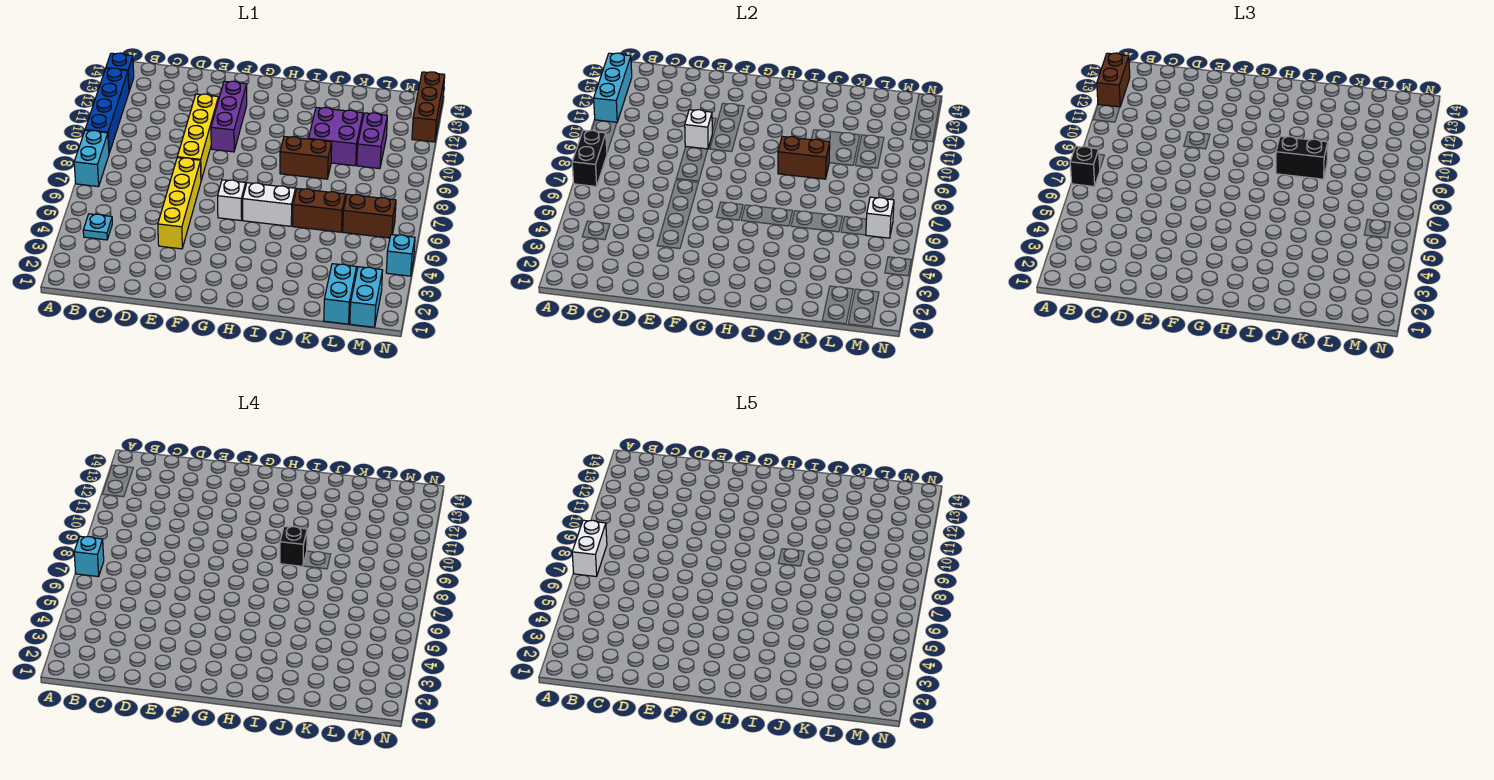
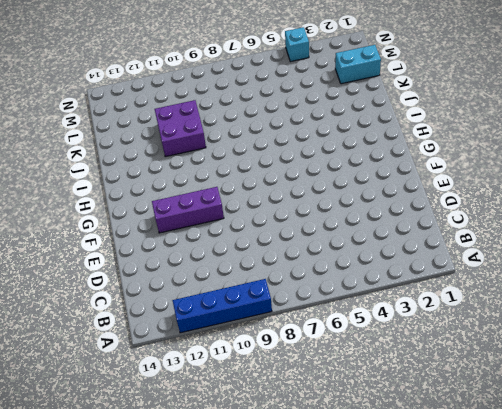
none -> cyan 1x2 brick [74,130,109,187]
none -> blue 1x1 brick [106,53,134,91]
none -> cyan 1x1 plate [83,214,112,240]

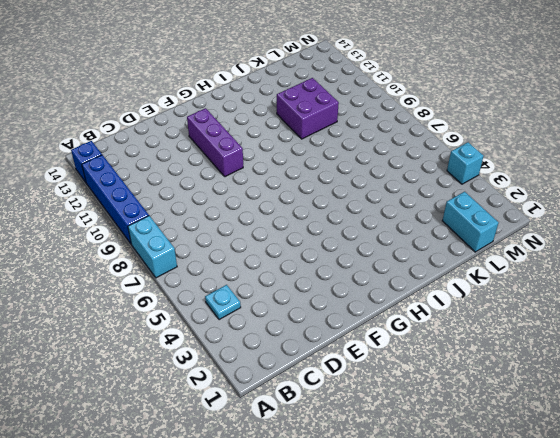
none -> yellow 1x4 brick [158,158,201,249]
none -> yellow 1x4 brick [177,94,218,180]
none -> white 1x1 brick [218,180,246,220]

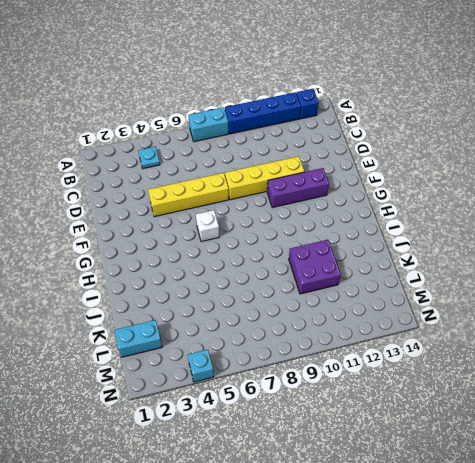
none -> white 1x2 brick [243,183,295,226]
none -> brown 1x2 brick [280,136,332,179]
none -> brown 1x2 brick [293,188,346,232]

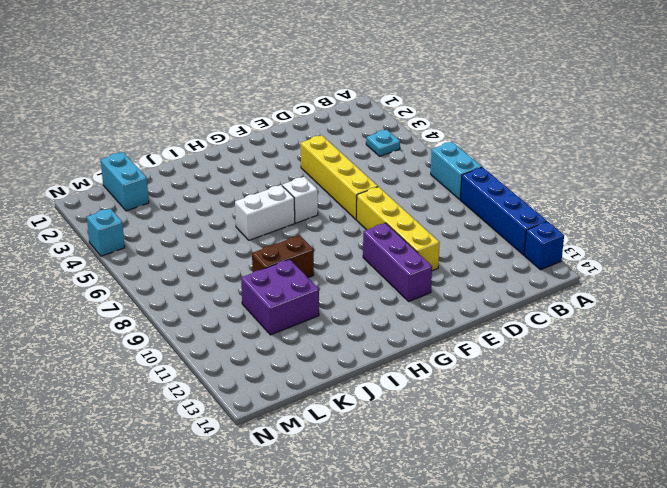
none -> brown 1x2 brick [293,188,346,232]
none -> brown 1x2 brick [343,194,396,238]
none -> purple 1x2 brick [357,113,387,169]

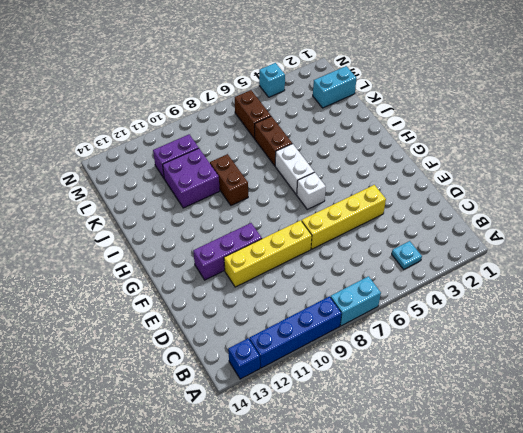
none -> cyan 1x2 brick [350,267,383,327]
none -> brown 1x3 brick [412,72,445,142]
none -> black 1x2 brick [572,130,607,187]

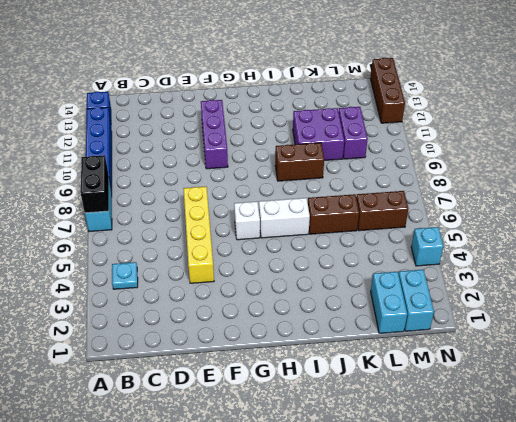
none -> yellow 1x4 brick [177,94,218,180]
none -> cyan 1x3 brick [594,53,632,122]
none -> white 1x1 brick [685,110,712,149]

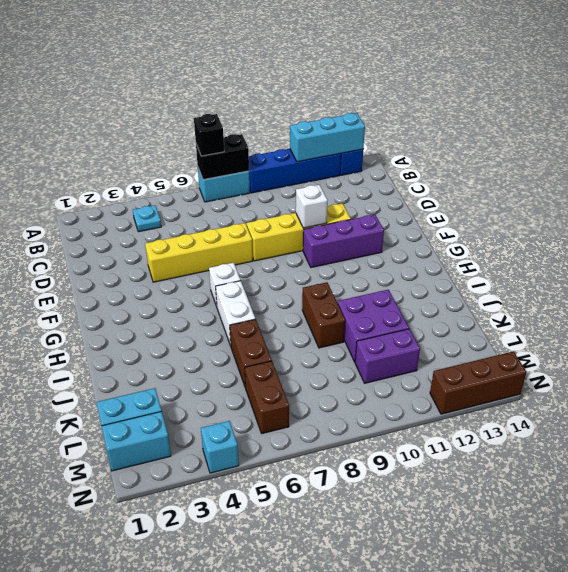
none -> brown 1x2 brick [778,136,830,179]
none -> white 1x1 brick [866,197,894,238]
none -> brown 1x2 brick [1097,53,1130,107]

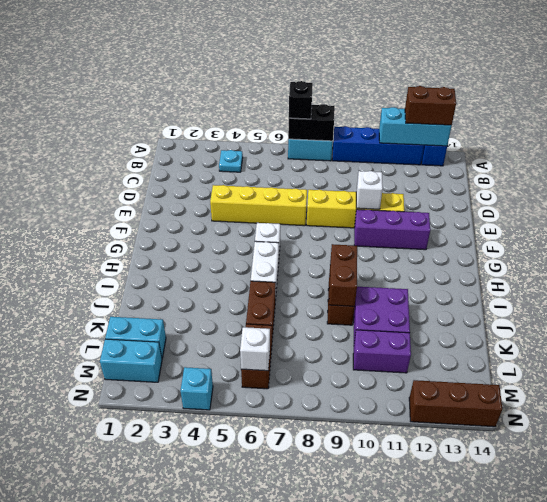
none -> black 1x2 brick [1276,136,1328,179]
none -> cyan 1x1 brick [74,536,104,577]
none -> black 1x1 brick [280,526,307,566]

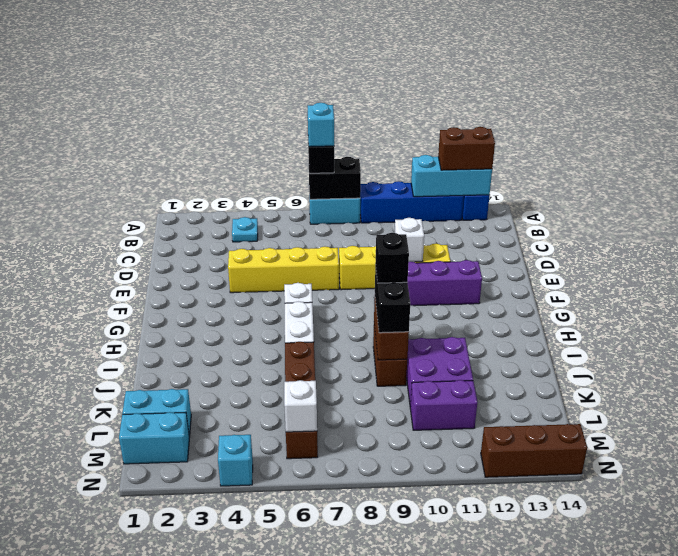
none -> white 1x2 brick [572,520,607,577]

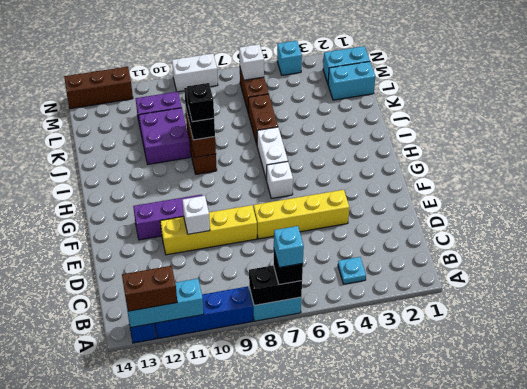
white 1x2 brick [172,54,218,92] -> white 1x2 brick moved to [572,520,607,577]

